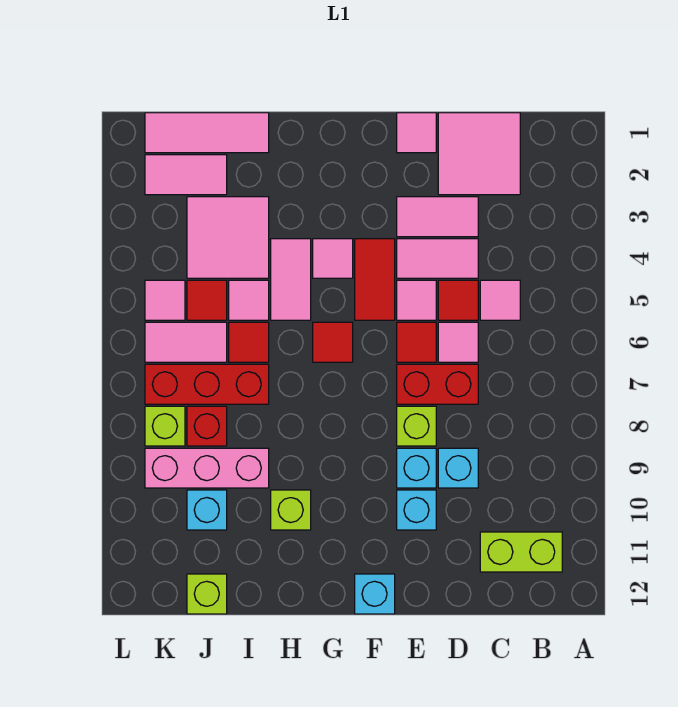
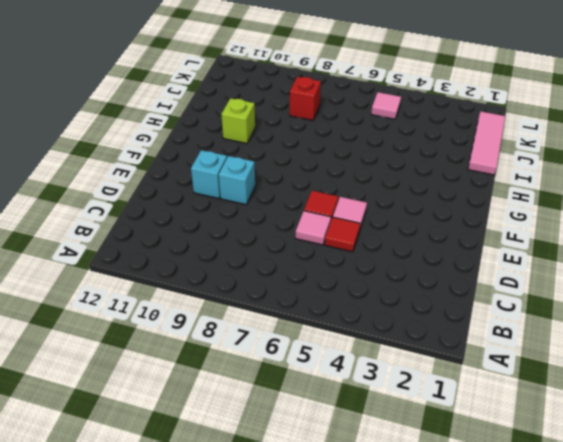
none -> lime 1x2 brick [480,532,562,572]
none -> pink 2x2 tile [438,113,520,195]
none -> pink 1x1 tile [480,280,520,320]
none -> pink 1x2 tile [397,197,478,237]

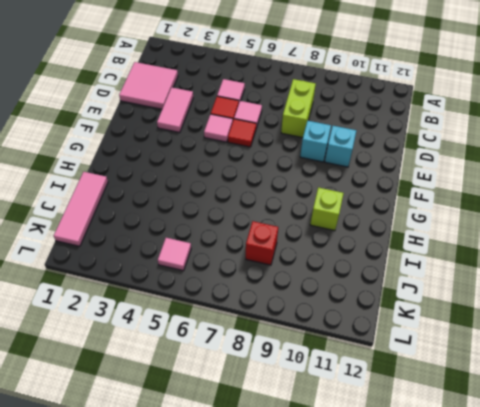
lime 1x2 brick [281,79,316,138] -> lime 1x2 brick moved to [480,532,562,572]
none -> pink 1x2 tile [397,239,478,278]
none -> red 1x2 brick [397,364,478,404]
none -> cyan 1x1 brick [438,448,478,488]
none -> pink 1x1 tile [397,113,436,153]

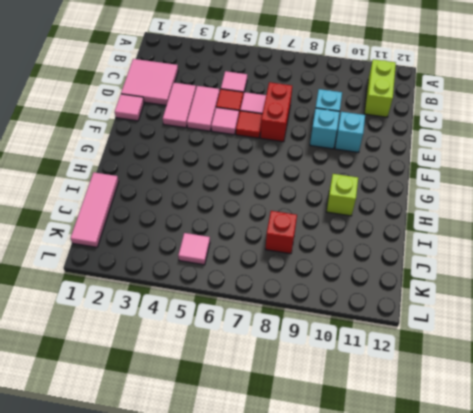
none -> lime 1x1 brick [397,406,436,446]
none -> red 1x2 tile [355,239,395,320]
none -> cyan 1x1 brick [355,574,395,614]
none -> pink 1x1 tile [313,239,353,278]

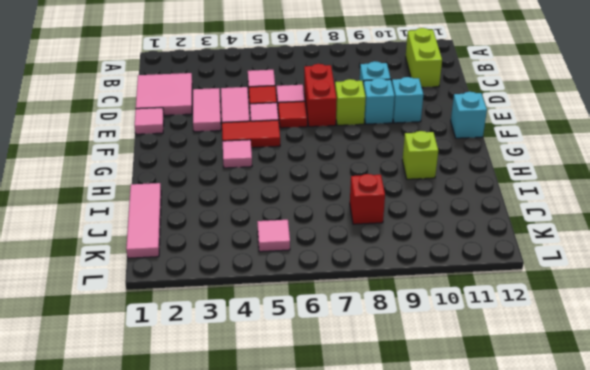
none -> red 1x1 tile [313,322,353,362]
none -> pink 1x2 tile [271,239,311,320]
none -> pink 2x2 tile [187,197,269,278]
none -> pink 1x1 tile [229,280,269,320]

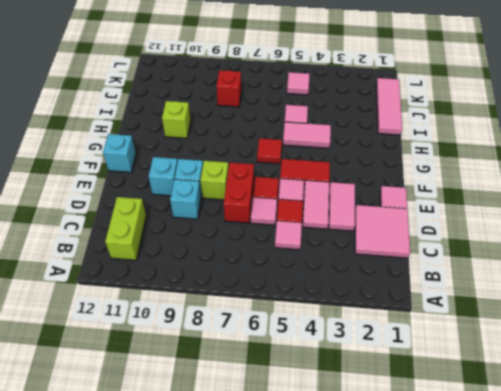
none -> pink 1x1 tile [313,239,353,278]
none -> pink 2x2 tile [187,197,269,278]
none -> red 1x1 tile [229,322,269,362]
none -> red 1x3 brick [145,364,269,404]

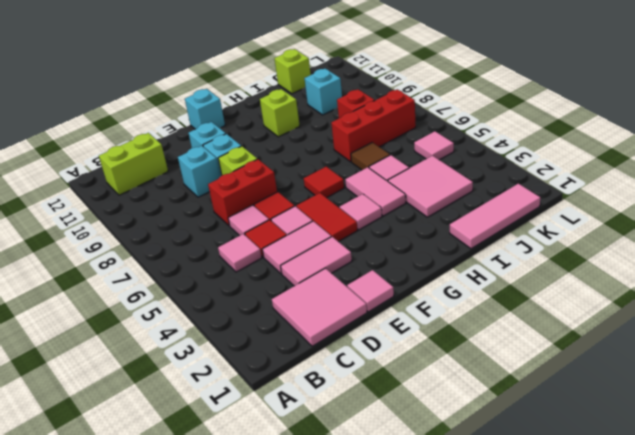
brown 1x1 tile [351,142,390,170] -> red 1x1 tile [229,322,269,362]
none -> pink 1x3 brick [145,448,269,488]
none -> pink 1x2 tile [145,155,227,195]
none -> red 1x1 tile [187,280,227,320]
none -> pink 1x2 tile [145,322,227,362]

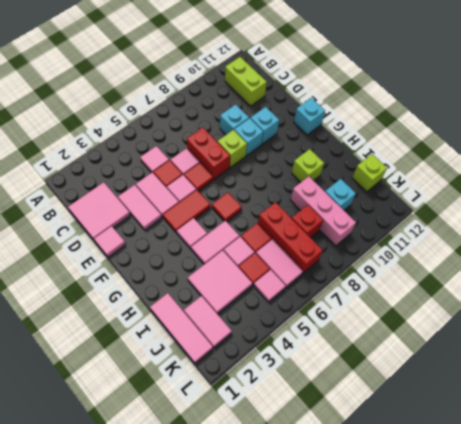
none -> lime 1x1 brick [145,406,185,446]

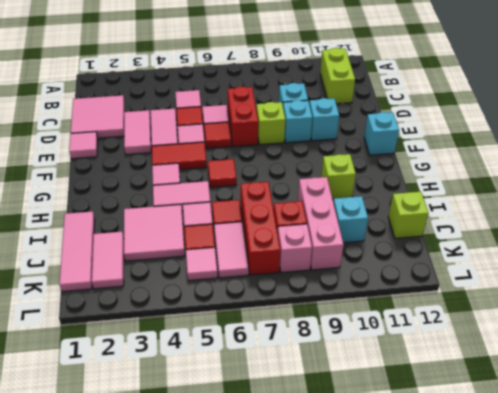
pink 1x1 brick [278,224,312,273] -> lime 1x1 brick [145,406,185,446]

